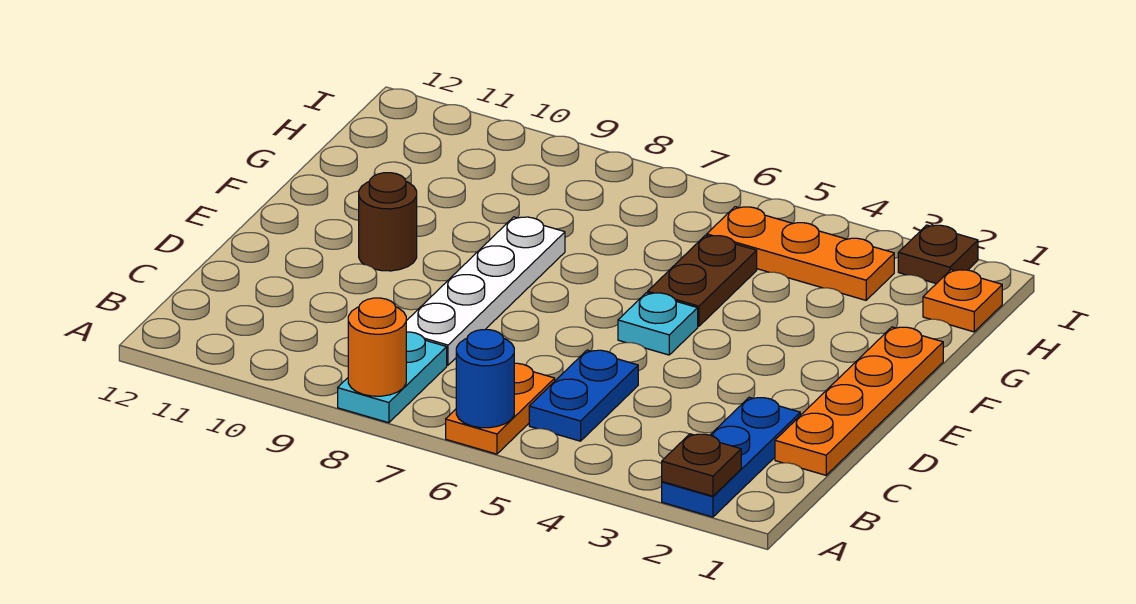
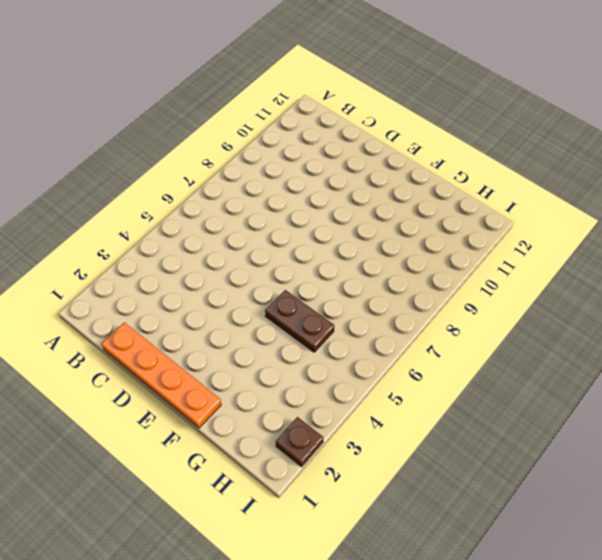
none -> blue 1x3 plate [662,397,800,517]
none -> orange 1x2 plate [446,363,555,454]
none -> cyan 1x2 plate [338,332,447,423]

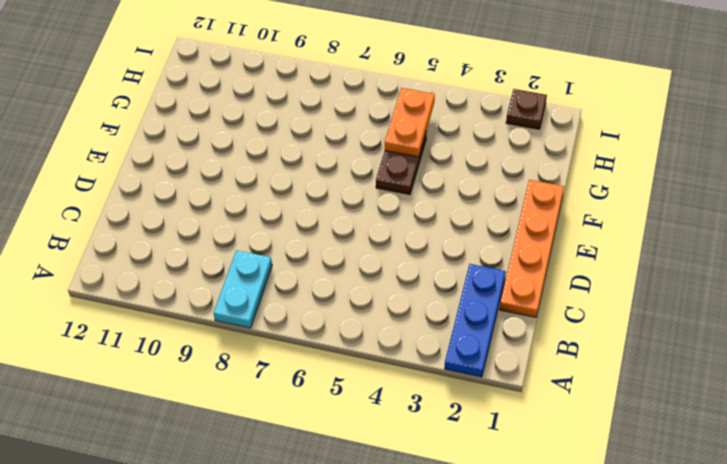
orange 1x2 plate [385,88,435,157] -> orange 1x2 plate moved to [446,363,555,454]
none -> blue 1x2 plate [529,350,638,441]
none -> white 1x4 plate [406,217,565,365]
none -> cyan 1x1 plate [618,293,698,355]

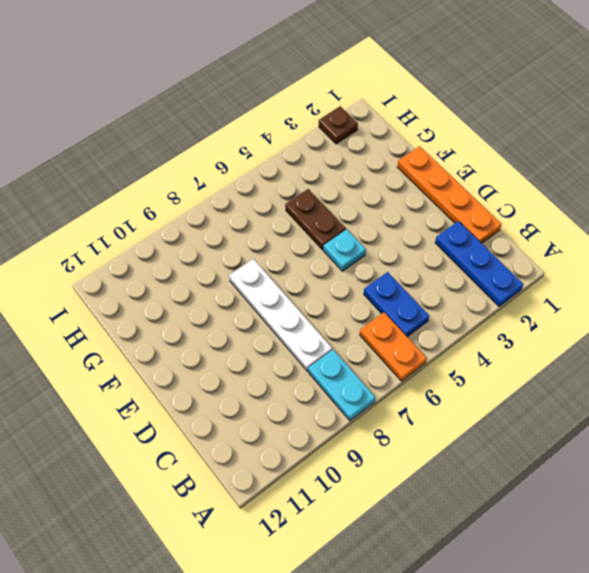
none -> brown 1x1 round brick [359,173,417,271]
none -> orange 1x1 plate [923,270,1002,332]
none -> orange 1x3 plate [707,207,894,300]

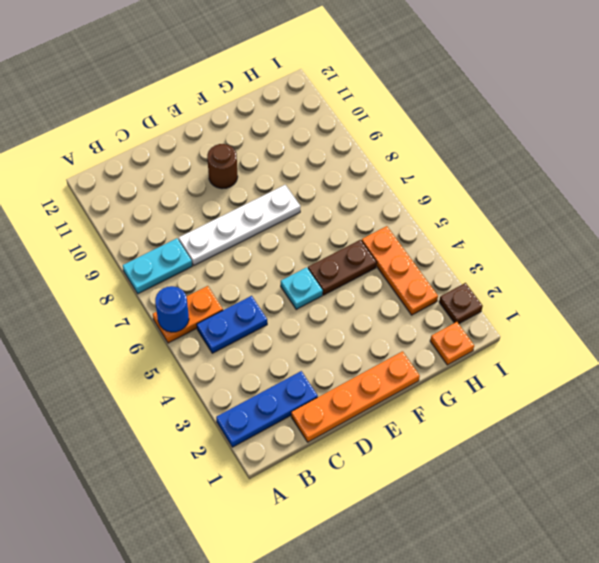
none -> brown 1x1 plate [662,434,741,496]
none -> orange 1x1 round brick [348,298,406,396]

